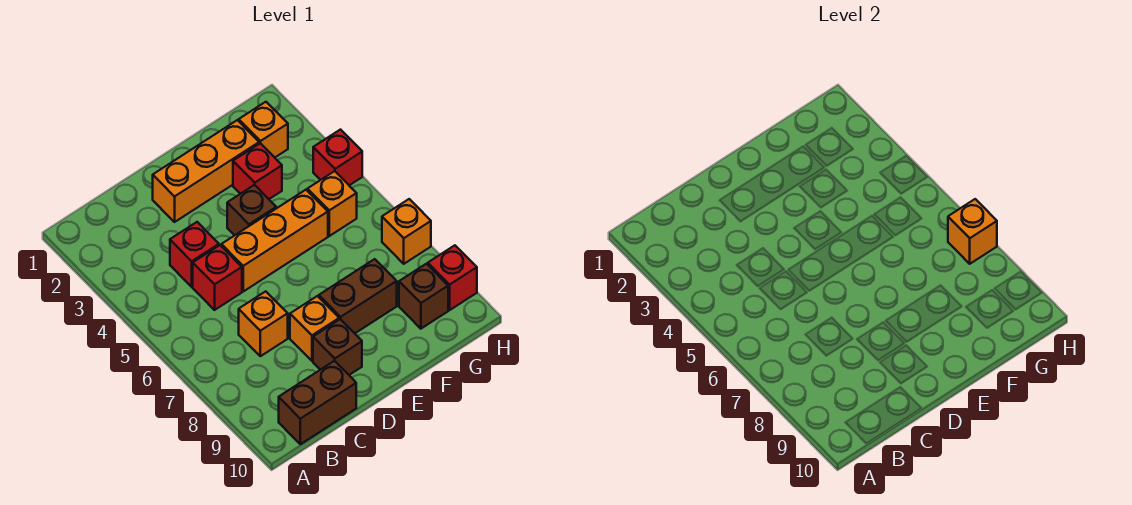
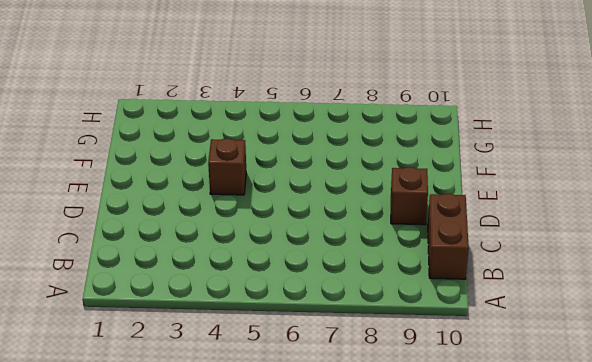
none -> red 1x1 brick [170,222,219,287]
none -> red 1x1 brick [193,245,242,310]
none -> orange 1x1 brick [239,291,288,356]

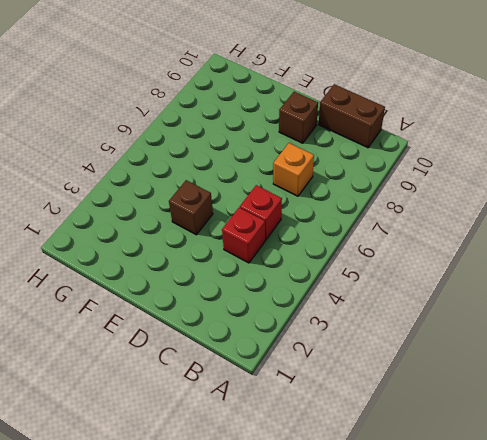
none -> orange 1x3 brick [153,120,259,222]
none -> orange 1x3 brick [221,190,328,291]
none -> orange 1x1 brick [290,296,339,361]

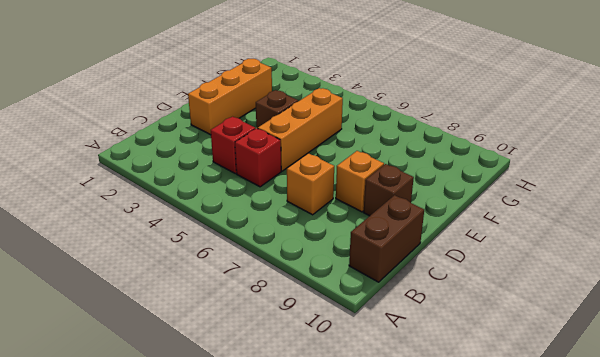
none -> brown 1x2 brick [319,259,397,333]
none -> red 1x1 brick [233,143,282,199]
none -> orange 1x1 brick [239,102,288,158]

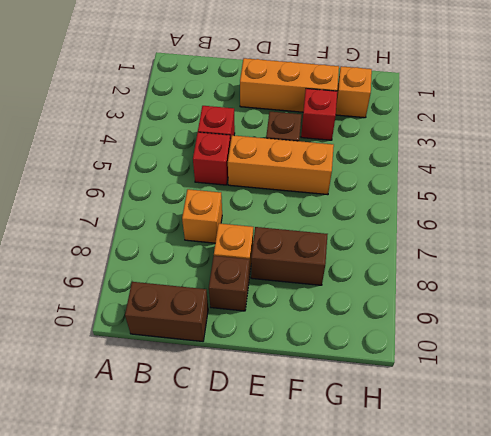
none -> orange 1x1 brick [307,171,357,236]
none -> brown 1x1 brick [399,264,448,329]
none -> red 1x1 brick [313,130,362,185]

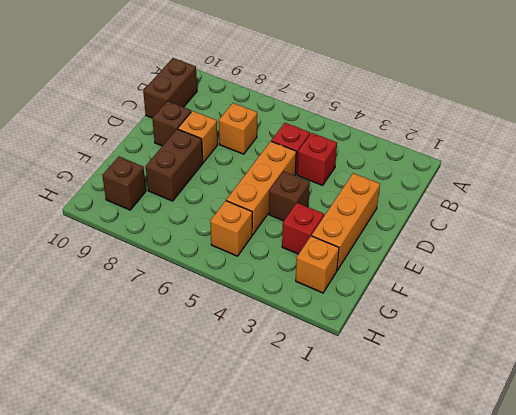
none -> red 1x1 brick [313,130,362,185]
none -> orange 1x1 brick [382,199,431,264]
none -> red 1x1 brick [428,245,477,310]

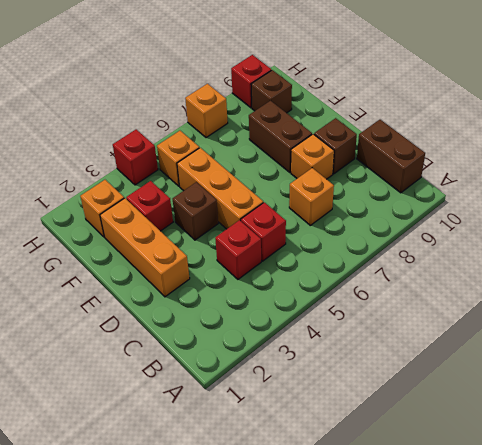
none -> orange 1x1 brick [948,199,997,264]

